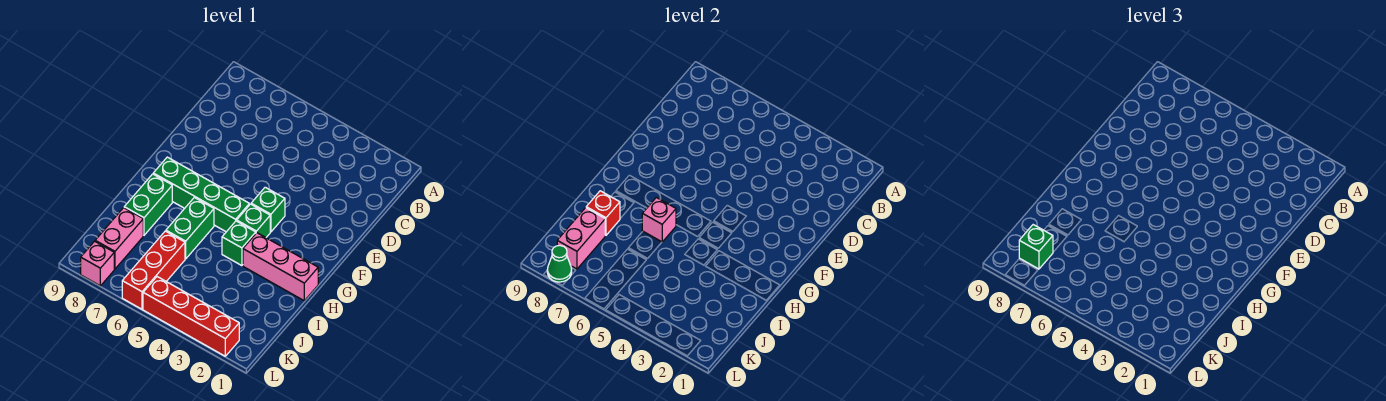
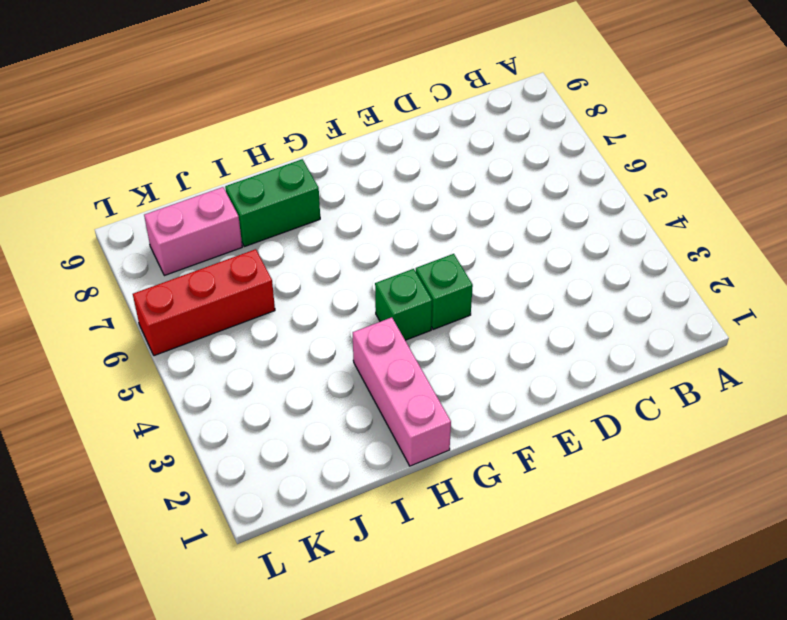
none -> green 1x4 brick [153,157,249,232]
none -> green 1x1 brick [222,221,256,266]
none -> green 1x2 brick [166,197,214,259]

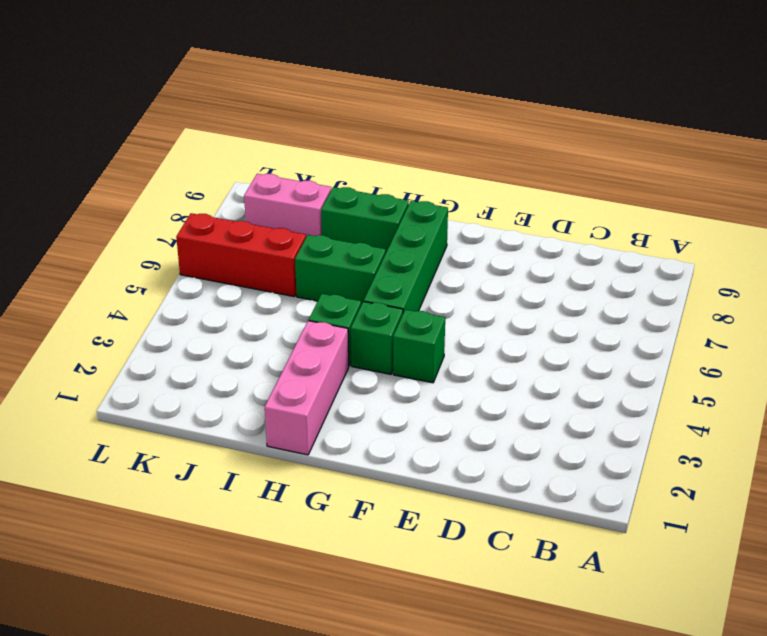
none -> red 1x4 brick [143,277,239,356]
none -> pink 1x1 brick [81,241,114,286]
none -> pink 1x1 brick [642,197,676,242]

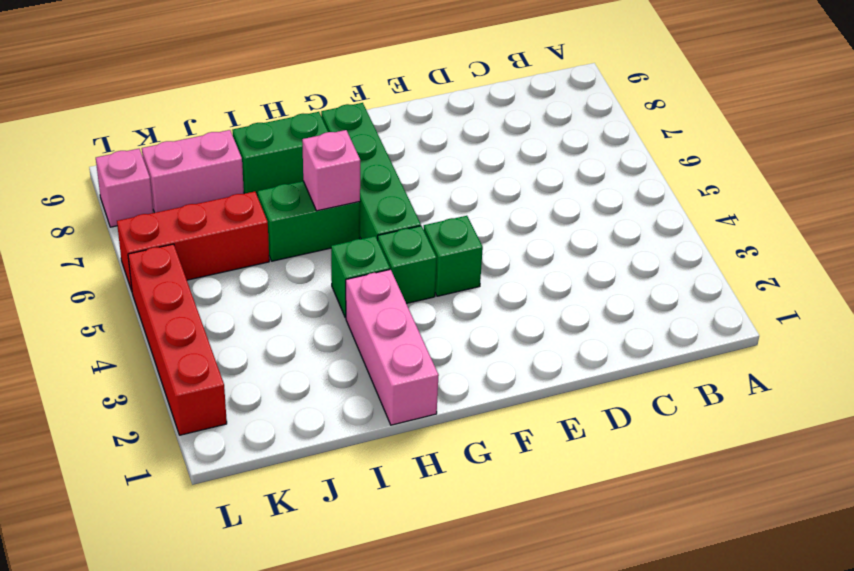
none -> red 1x1 brick [586,191,620,235]
none -> pink 1x2 brick [557,208,605,269]
none -> green 1x1 cone [547,246,572,282]

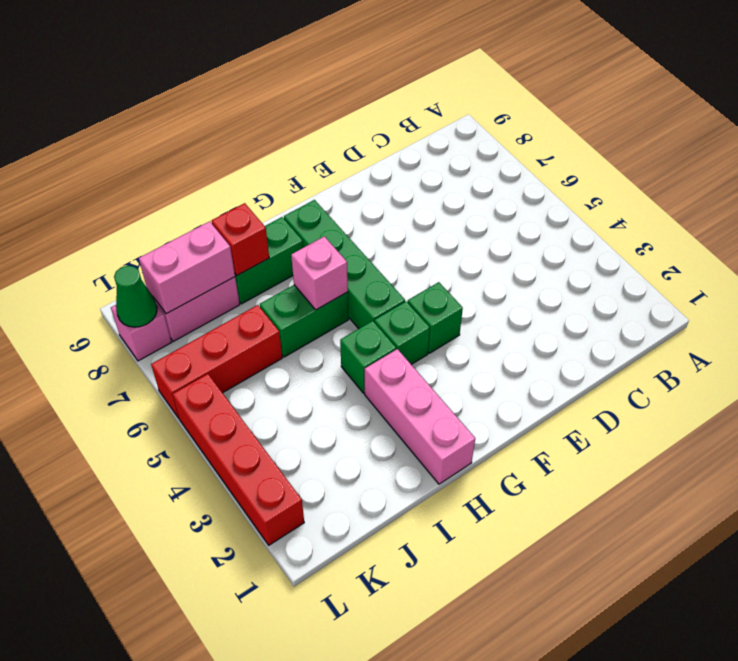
none -> green 1x1 brick [1019,225,1053,269]

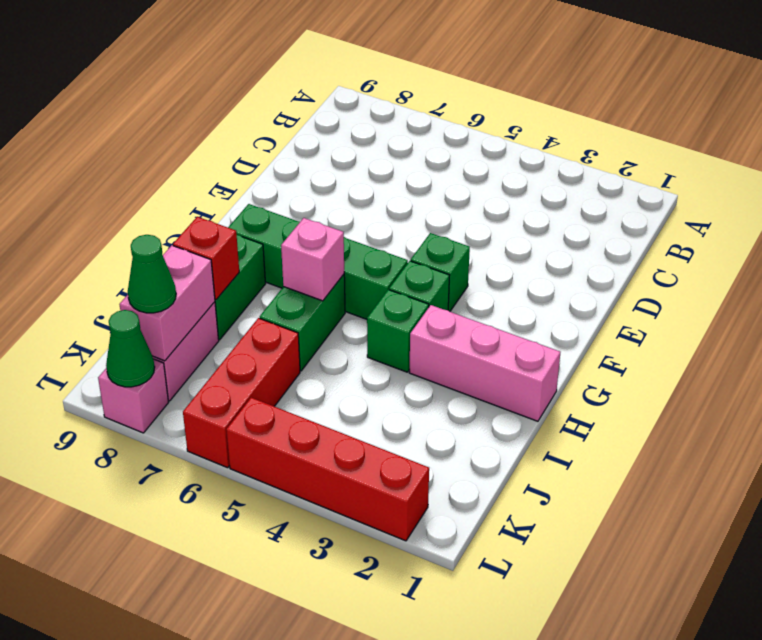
green 1x1 cone [128,235,176,313] -> green 1x1 brick [1019,225,1053,269]

